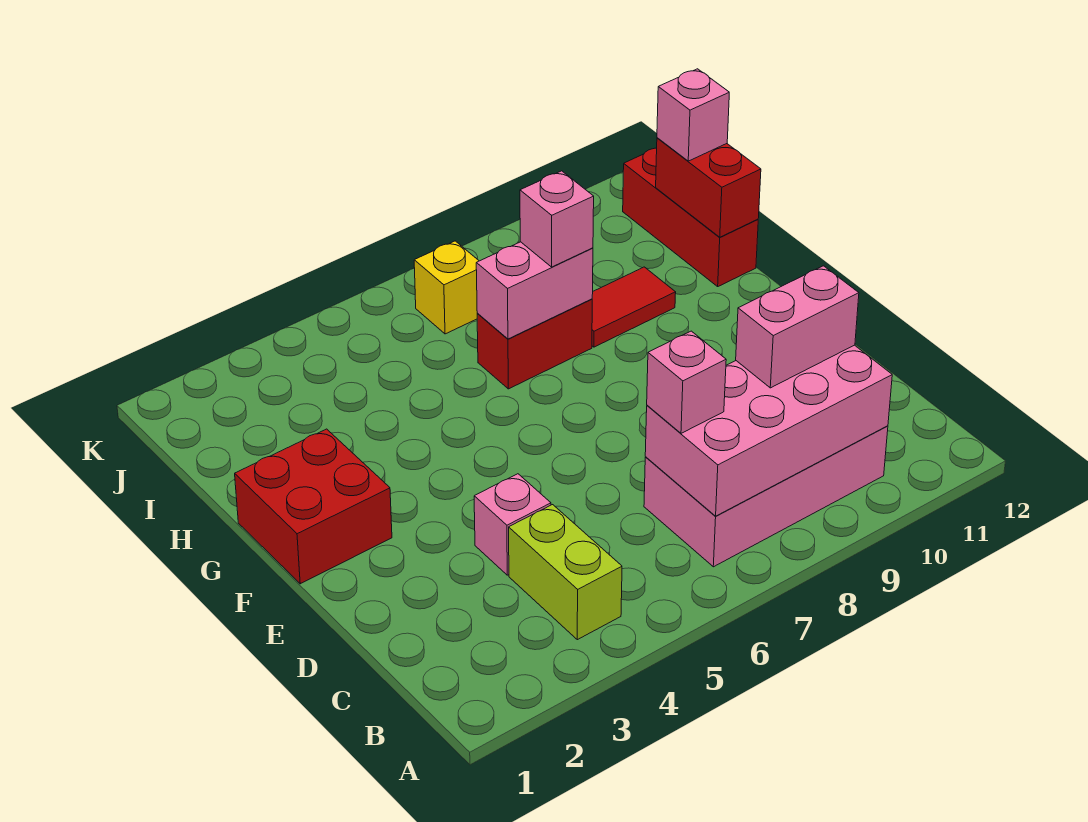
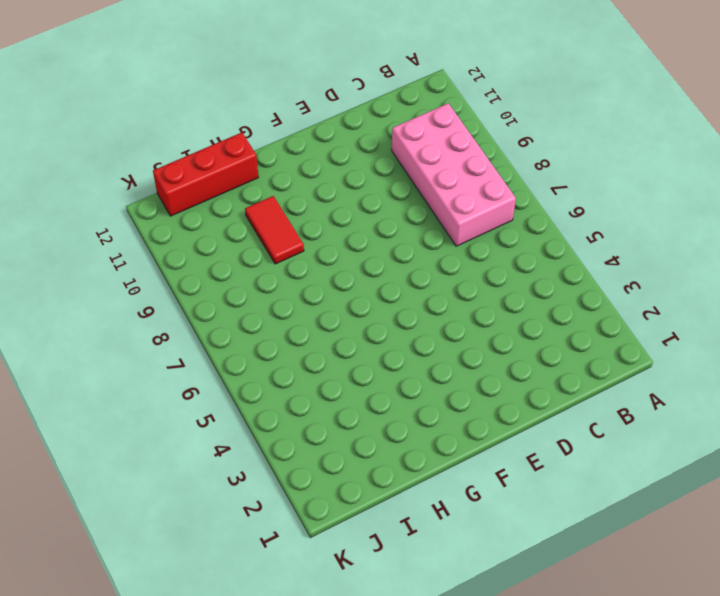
none -> lime 1x2 brick [509,505,622,640]
none -> pink 1x1 brick [474,474,551,575]
none -> red 2x2 brick [235,429,392,584]

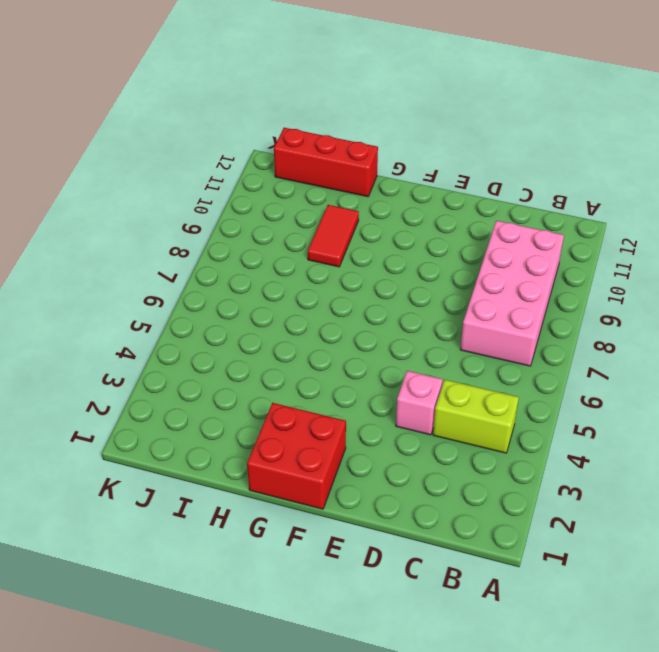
none -> red 1x2 brick [477,299,592,389]
none -> yellow 1x1 brick [414,241,479,334]
none -> pink 2x4 brick [645,345,892,516]

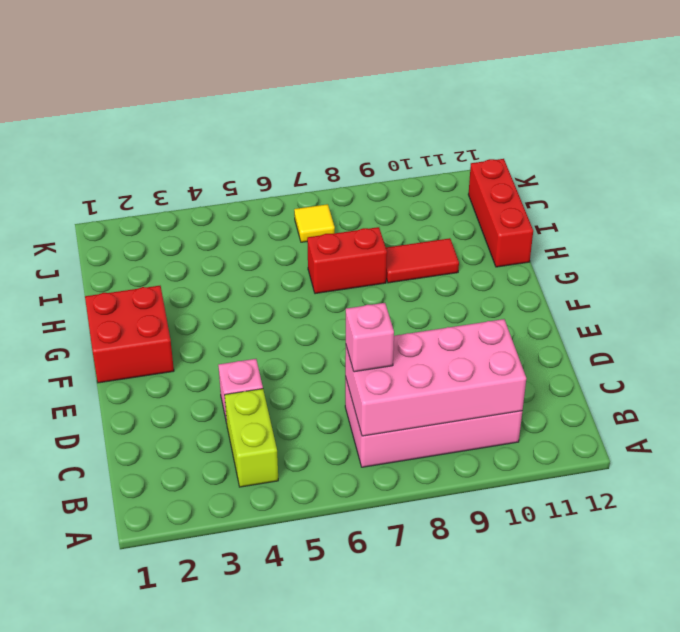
yellow 1x1 tile [294,204,335,242] -> yellow 1x1 brick [414,241,479,334]
none -> pink 1x2 brick [476,242,593,339]
none -> red 1x2 brick [656,138,761,237]
none -> pink 1x2 brick [736,266,859,388]

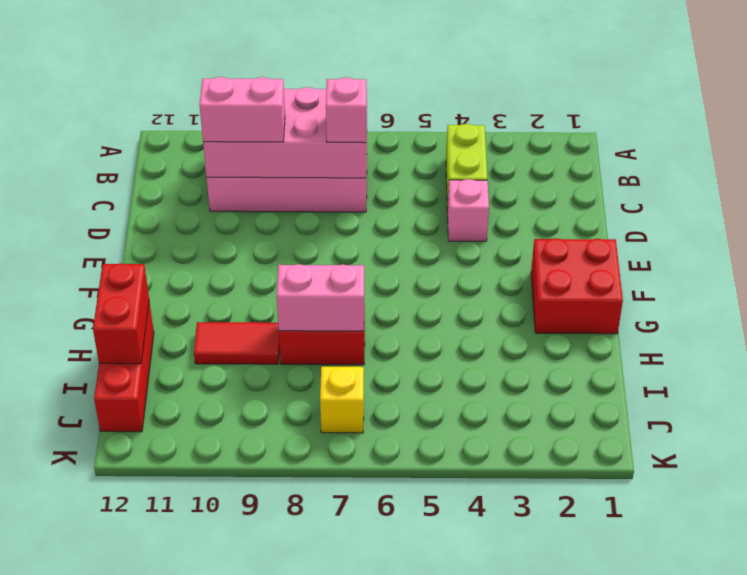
none -> pink 1x1 brick [520,171,594,267]
none -> pink 1x1 brick [657,69,729,161]

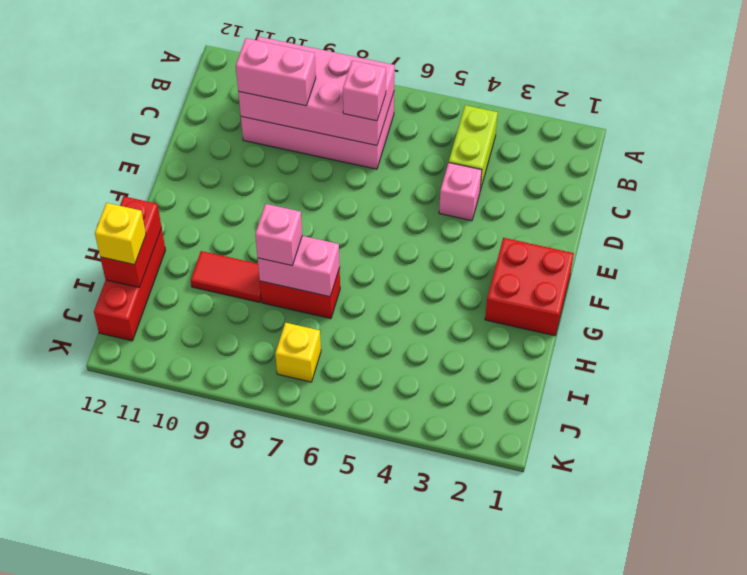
yellow 1x1 brick [95,203,146,265] -> pink 1x1 brick [657,69,729,161]

